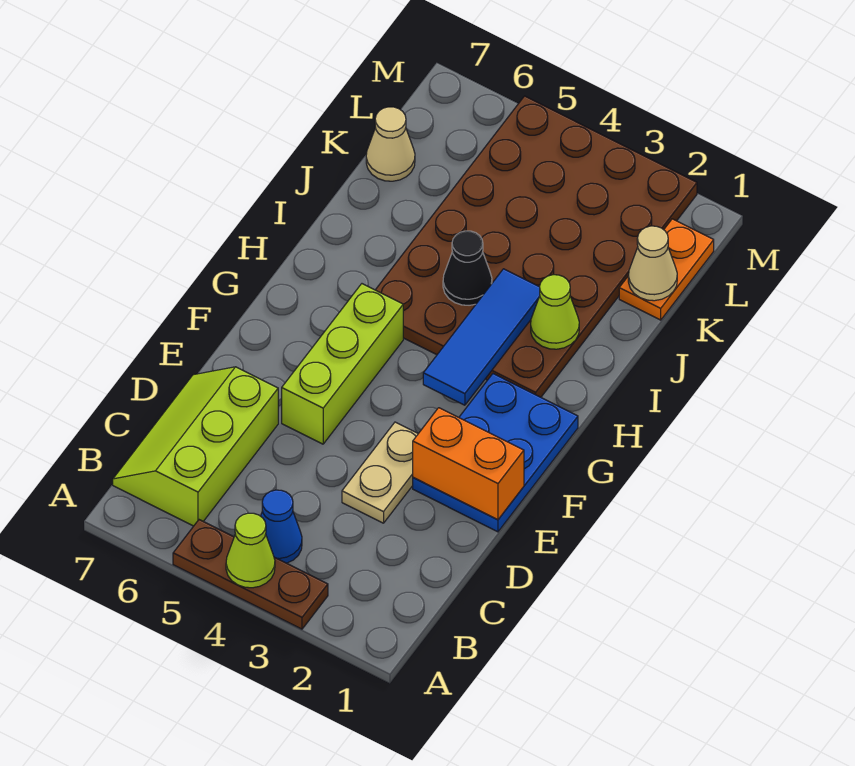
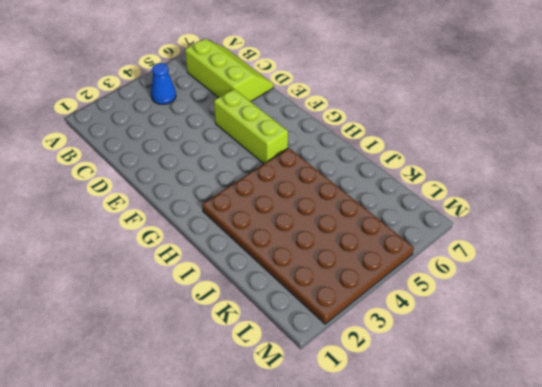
none -> brown 1x3 plate [173,520,328,629]
none -> tan 1x2 plate [342,422,418,523]
none -> blue 2x3 plate [413,374,578,532]

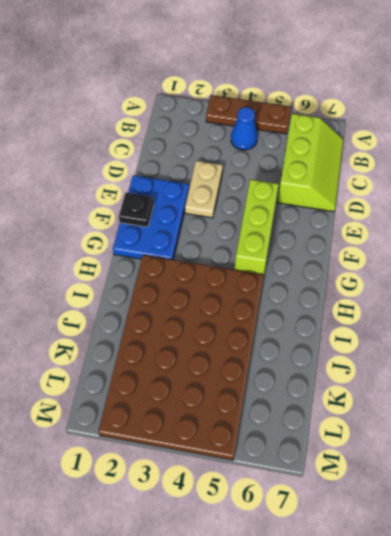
black 1x1 plate [119,193,154,227] -> none
none -> orange 1x2 plate [619,219,714,320]
none -> tan 1x1 cone [366,107,415,181]
none -> lime 1x1 cone [226,513,275,588]

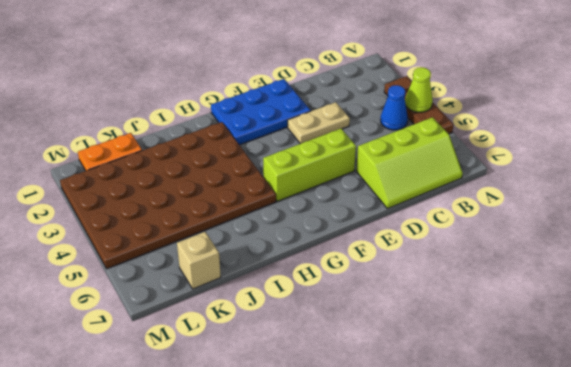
tan 1x1 brick [177,232,221,289] -> tan 1x1 cone [366,107,415,181]
none -> orange 1x2 brick [413,408,524,520]
none -> blue 1x3 tile [423,269,540,405]
none -> lime 1x1 cone [531,275,579,349]

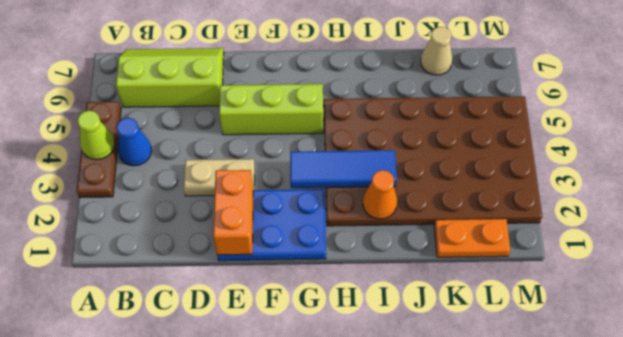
orange 1x1 cone [363,170,397,219] -> lime 1x1 cone [531,275,579,349]
none -> black 1x1 cone [443,231,492,305]
none -> tan 1x1 cone [628,226,677,301]

